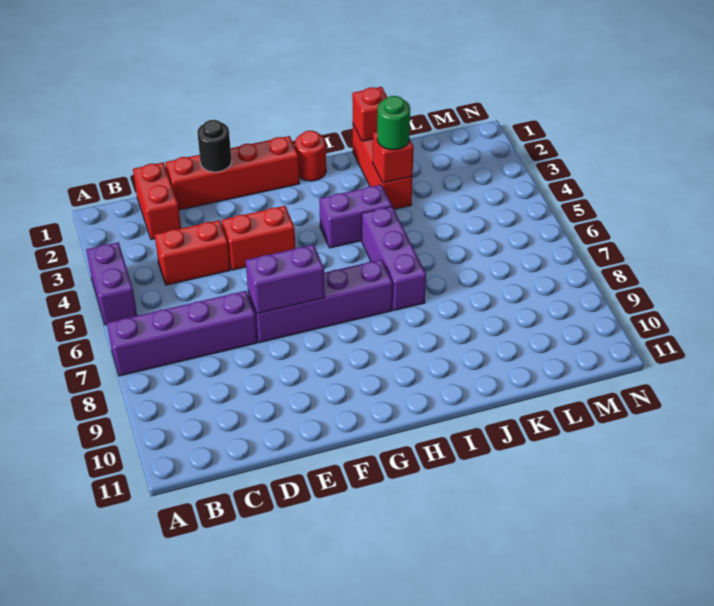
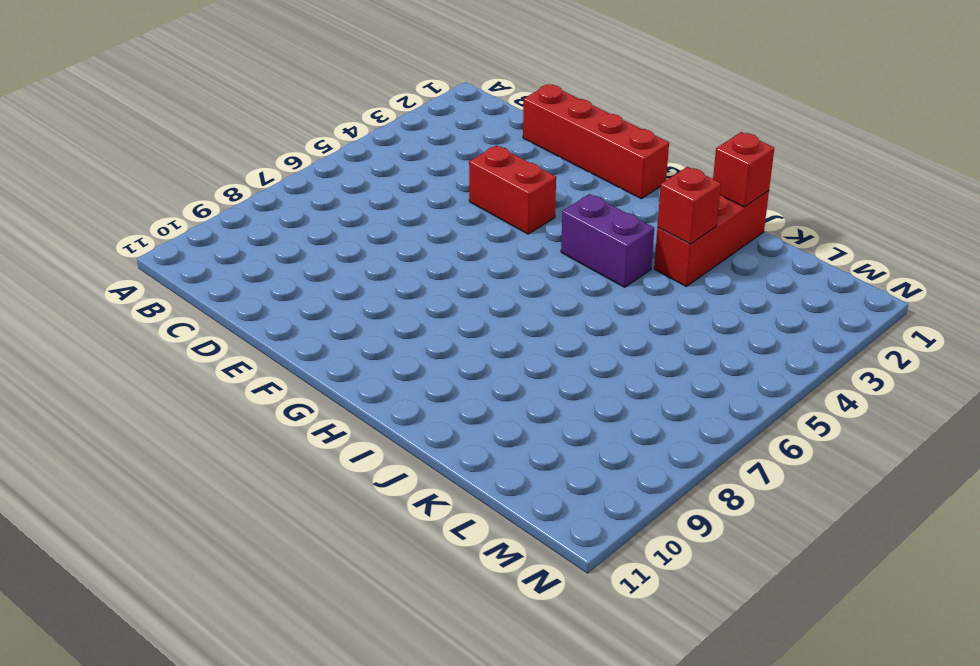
none -> purple 1x2 brick [86,242,137,325]
none -> purple 1x4 brick [107,291,257,376]
none -> red 1x2 brick [133,162,181,239]

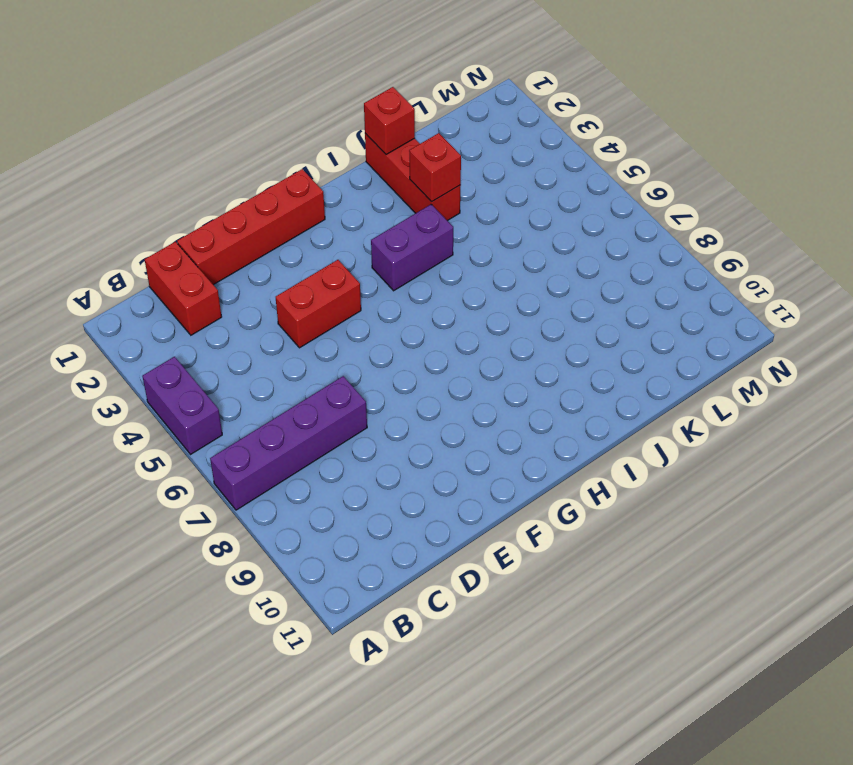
none -> red 1x2 brick [155,220,230,285]
none -> purple 1x4 brick [248,259,393,343]
none -> red 1x1 round brick [295,131,326,181]

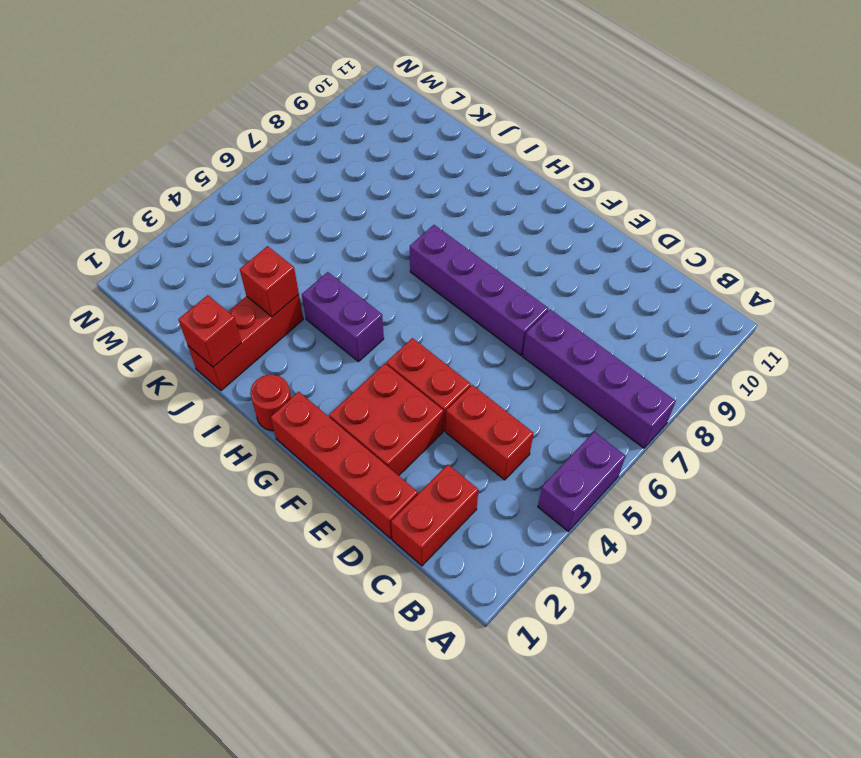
red 2x2 brick [329,364,443,476] -> none
none -> purple 1x3 brick [362,206,426,310]
none -> black 1x1 round brick [197,120,232,172]
none -> purple 1x2 brick [246,245,325,314]

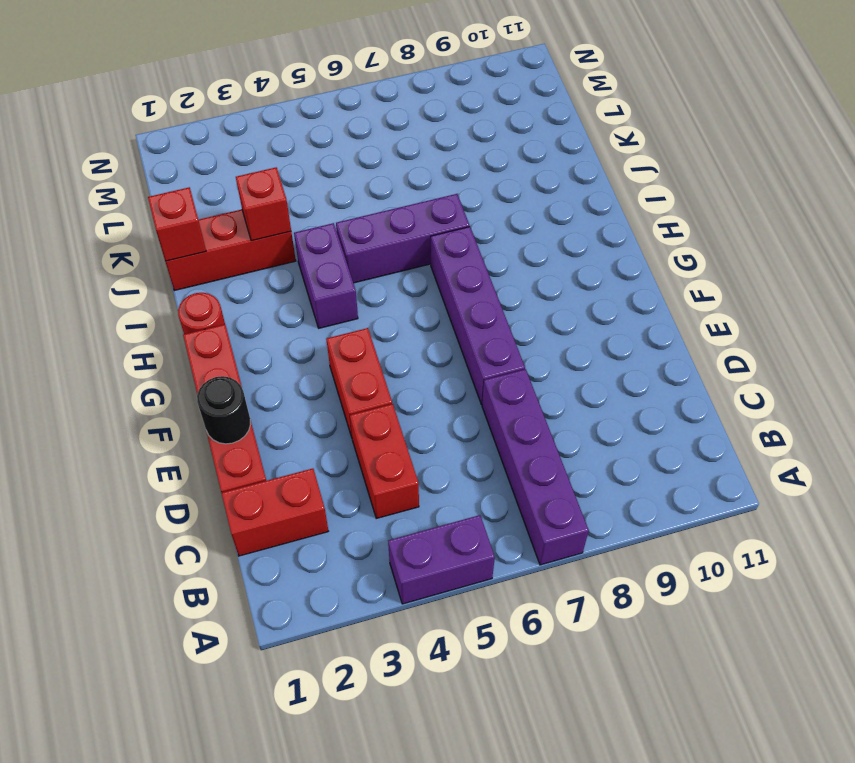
none -> purple 1x2 brick [246,245,325,314]
none -> green 1x1 round brick [377,96,410,150]

